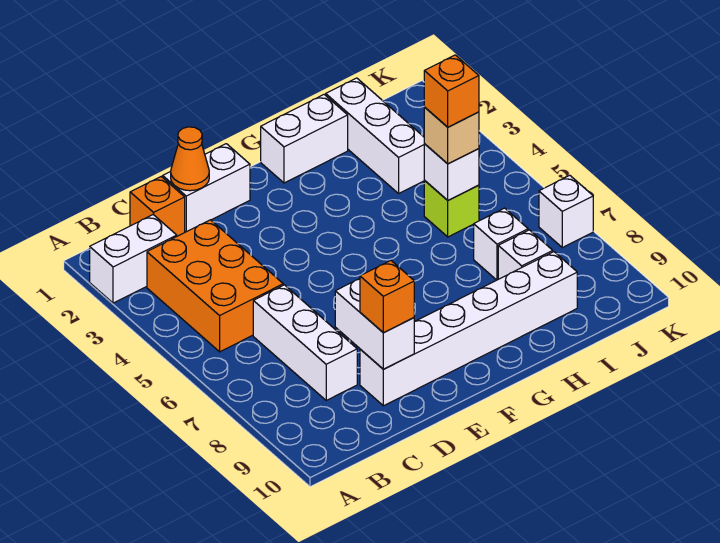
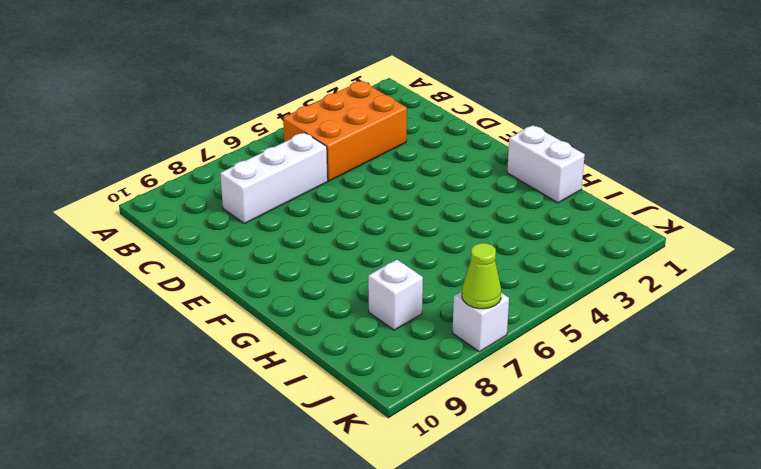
lime 1x1 cone [462,243,501,309] -> none
none -> white 1x2 brick [90,215,177,303]
none -> orange 1x1 brick [130,177,185,236]
none -> white 1x2 brick [163,144,250,232]

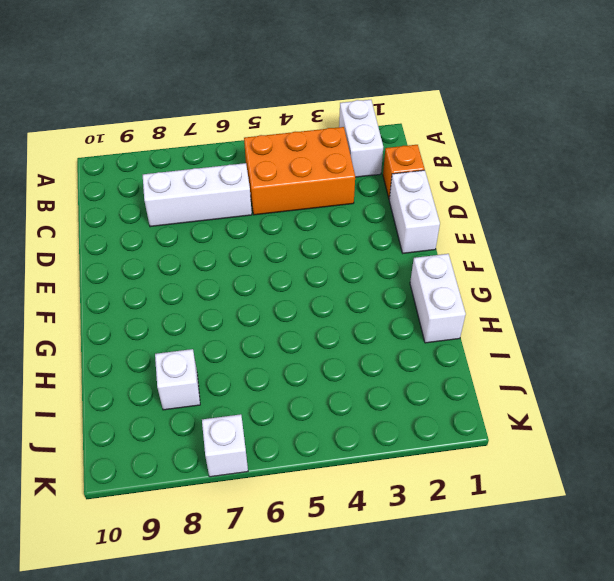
none -> white 1x6 brick [360,252,577,406]
none -> white 1x3 brick [326,78,425,193]
none -> lime 1x1 brick [424,181,479,237]

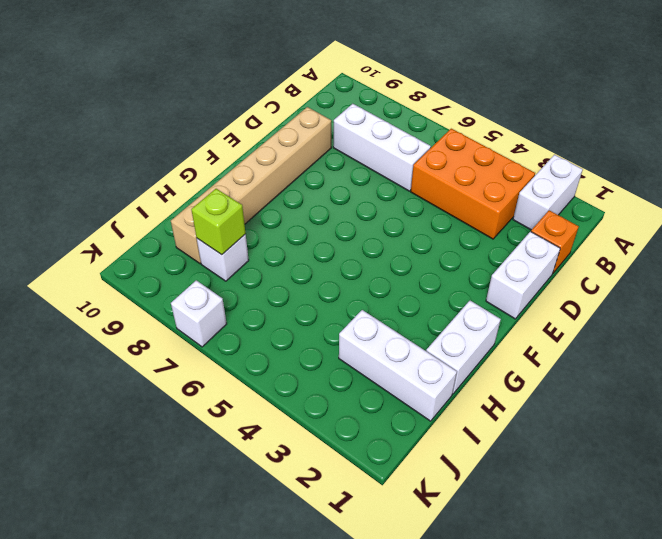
tan 1x6 brick [171,107,331,264] -> white 1x6 brick [360,252,577,406]
lime 1x1 brick [191,189,246,255] -> lime 1x1 brick moved to [424,181,479,237]
none -> white 1x1 brick [474,208,528,280]
none -> orange 1x1 cone [171,127,209,191]
none -> white 1x2 brick [335,279,414,369]

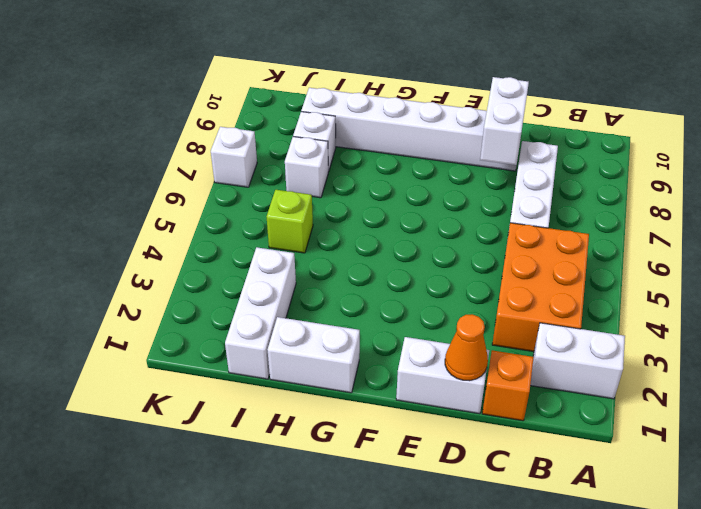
none -> white 1x1 brick [424,144,479,200]
none -> orange 1x1 brick [360,261,414,333]
none -> tan 1x1 brick [424,107,479,164]

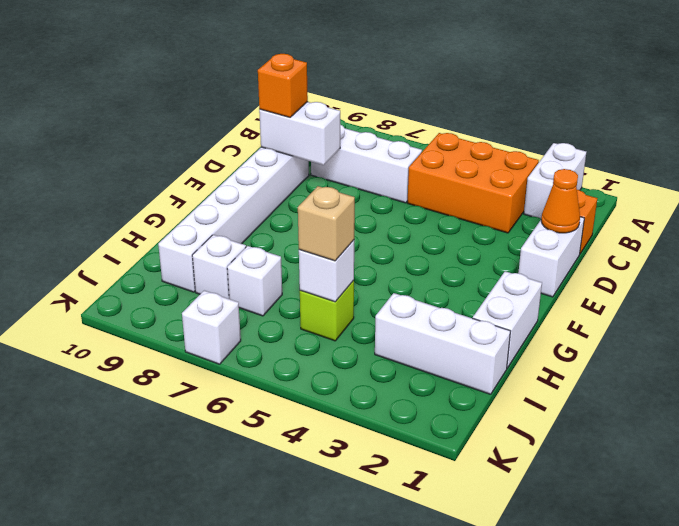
none -> orange 1x1 brick [424,55,479,127]

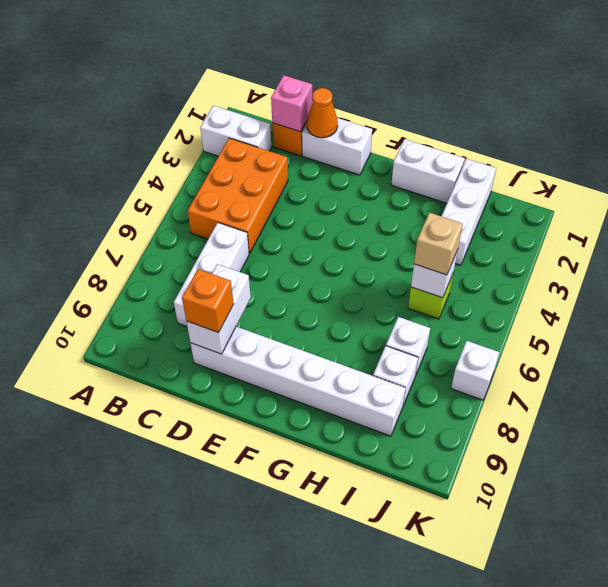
pink 1x1 brick [271,75,312,132] -> none
none -> orange 1x1 brick [424,55,479,127]

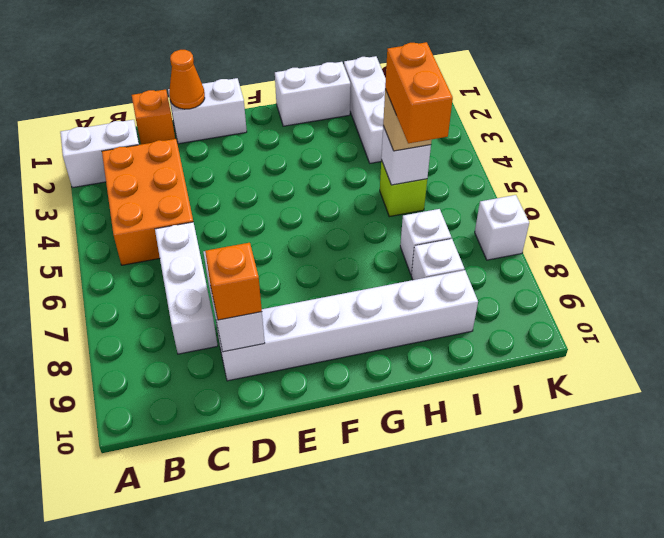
orange 1x2 brick [385,42,453,143] -> orange 1x1 brick [424,55,479,127]

